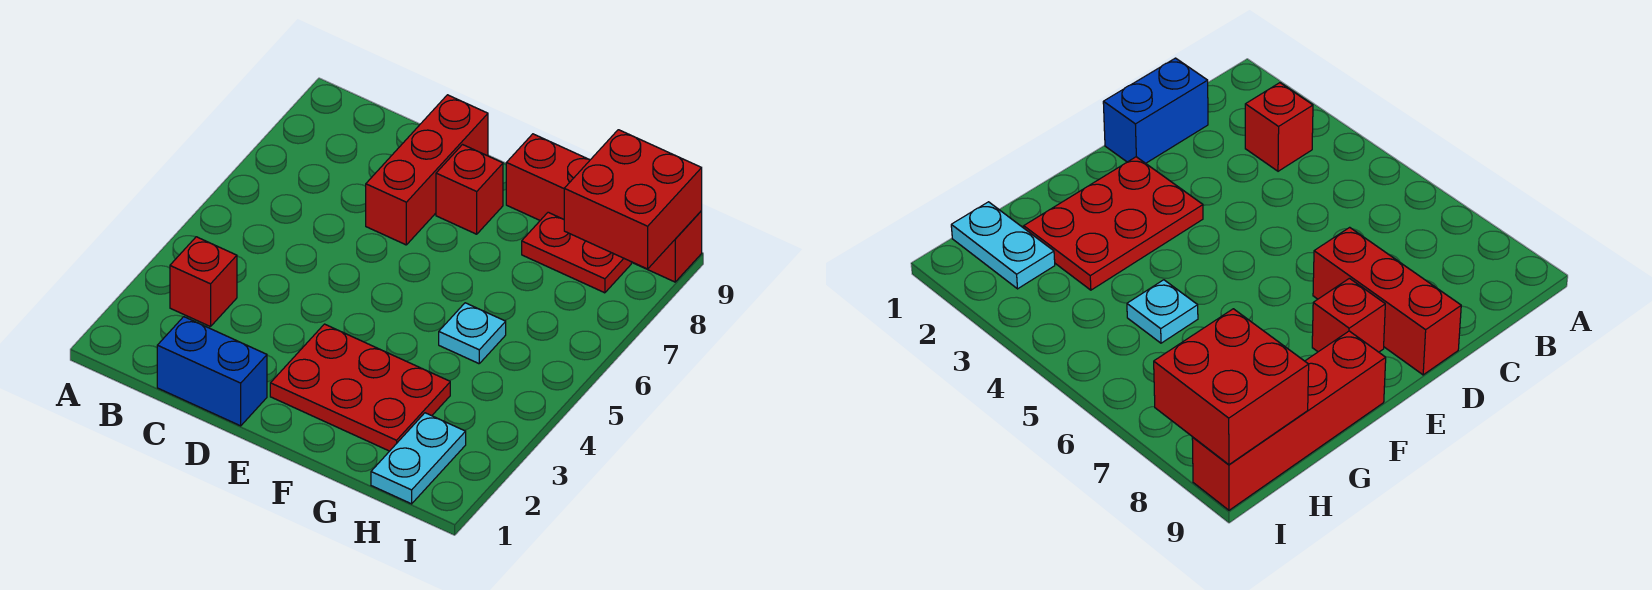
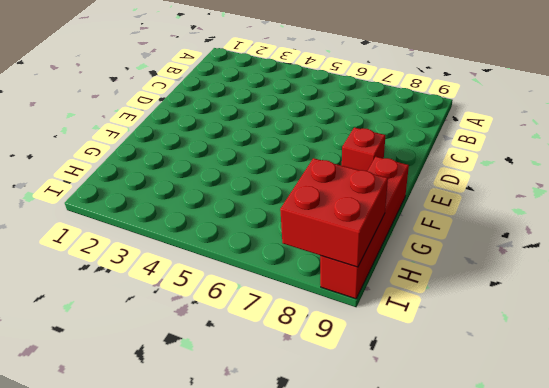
none -> red 1x1 brick [170,237,237,327]
none -> blue 1x2 brick [157,317,267,426]

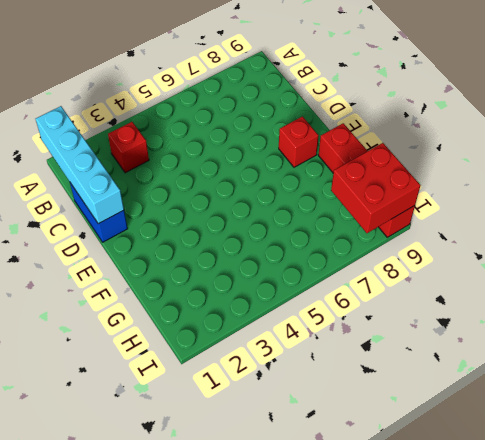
cyan 1x4 brick [36,106,124,224] -> none
none -> red 1x3 brick [366,95,488,245]
none -> red 2x3 plate [270,324,450,451]

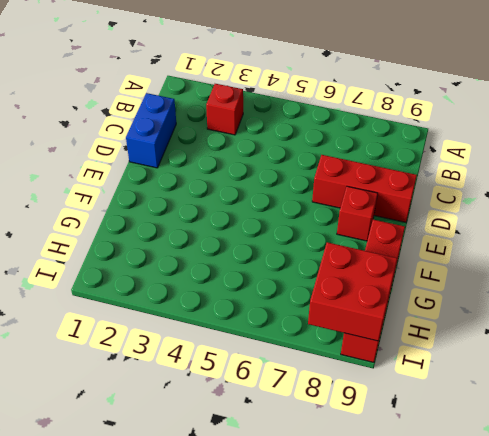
none -> red 2x3 plate [270,324,450,451]
none -> cyan 1x1 plate [439,303,506,364]

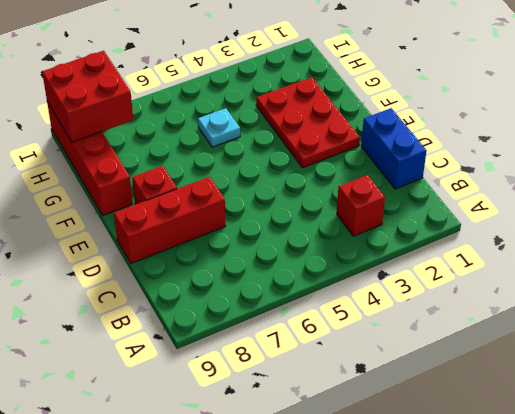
none -> red 1x2 plate [522,212,631,293]
none -> cyan 1x2 plate [371,413,466,504]

